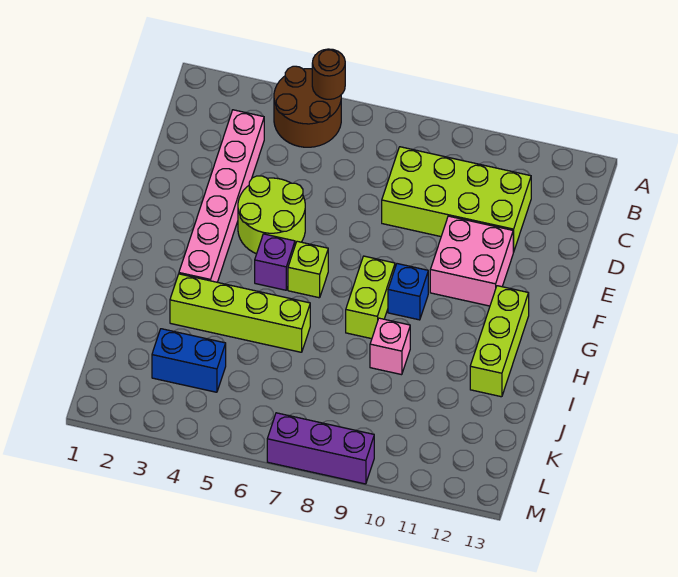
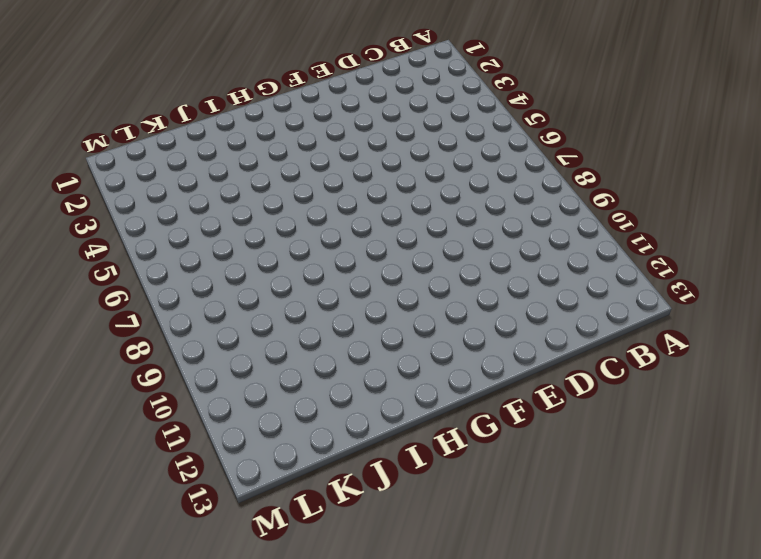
none -> brown 2x2 round brick [274,66,341,147]
none -> pink 1x6 brick [179,110,264,282]
none -> lime 2x4 brick [382,147,531,252]

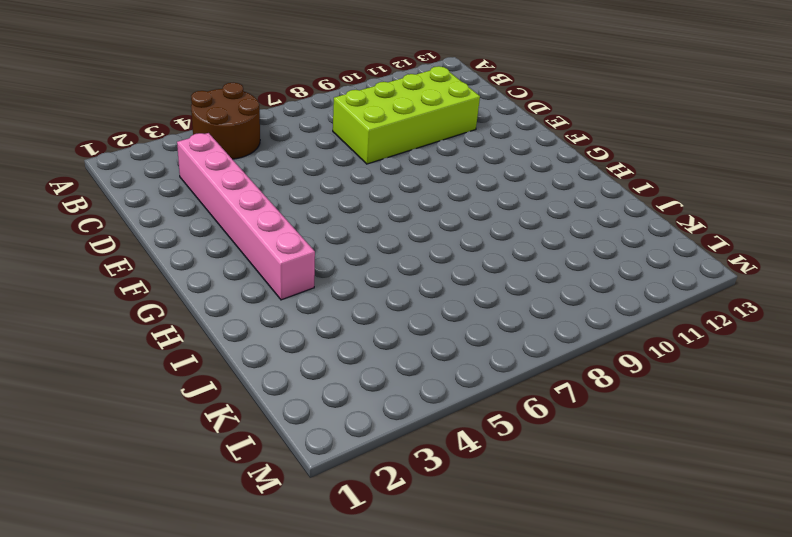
none -> lime 2x2 round brick [238,176,305,254]
none -> pink 2x2 brick [430,216,513,306]
none -> purple 1x1 brick [255,234,295,290]

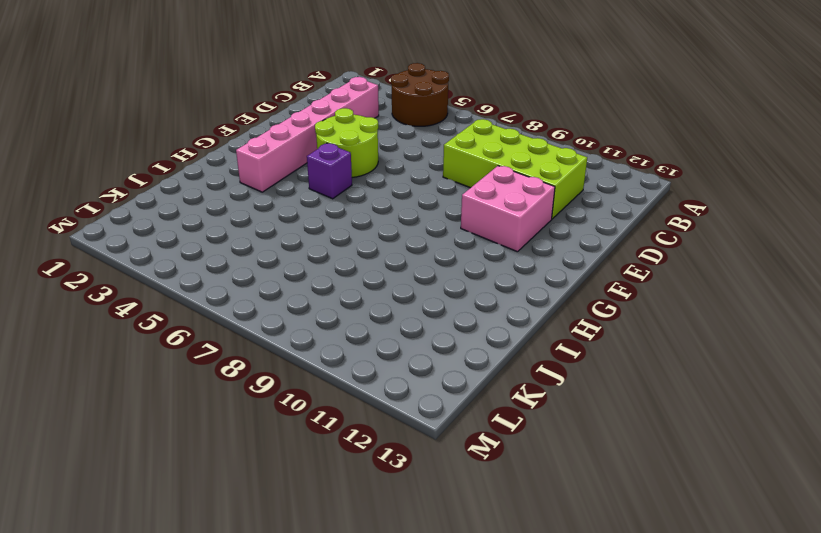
none -> lime 1x1 brick [288,241,328,298]
none -> lime 1x2 brick [346,256,395,339]
none -> blue 1x1 brick [388,264,428,320]

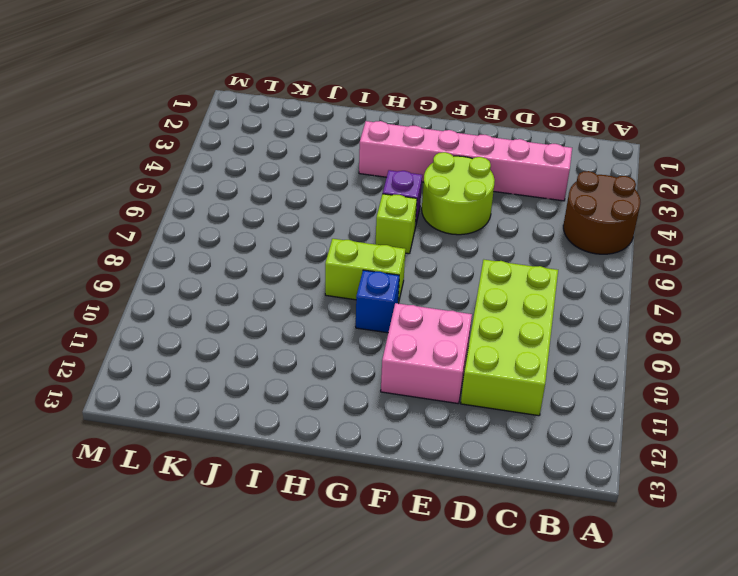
none -> lime 1x3 brick [470,286,529,397]
none -> lime 1x4 brick [170,274,310,352]
none -> pink 1x1 brick [370,318,410,375]

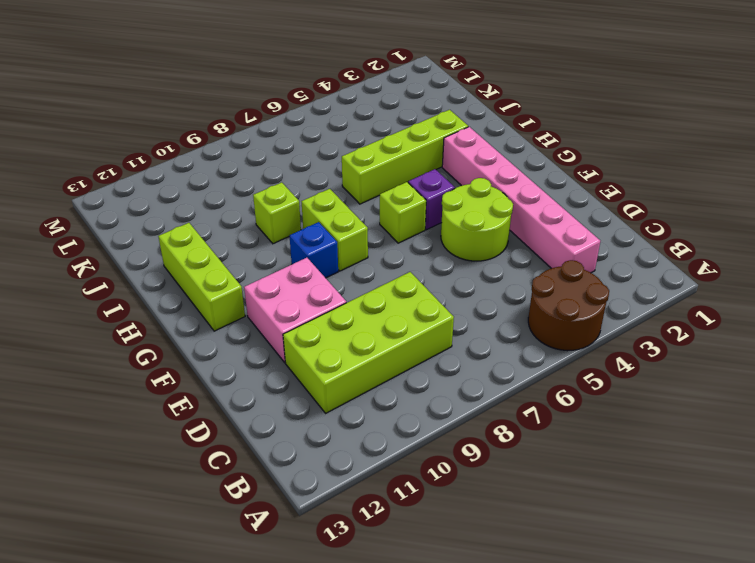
lime 1x1 brick [253,182,301,244] -> pink 1x1 brick [370,318,410,375]
none -> blue 1x2 brick [152,329,226,392]
none -> purple 1x3 brick [267,413,374,484]
none -> brown 1x1 round brick [312,49,345,99]

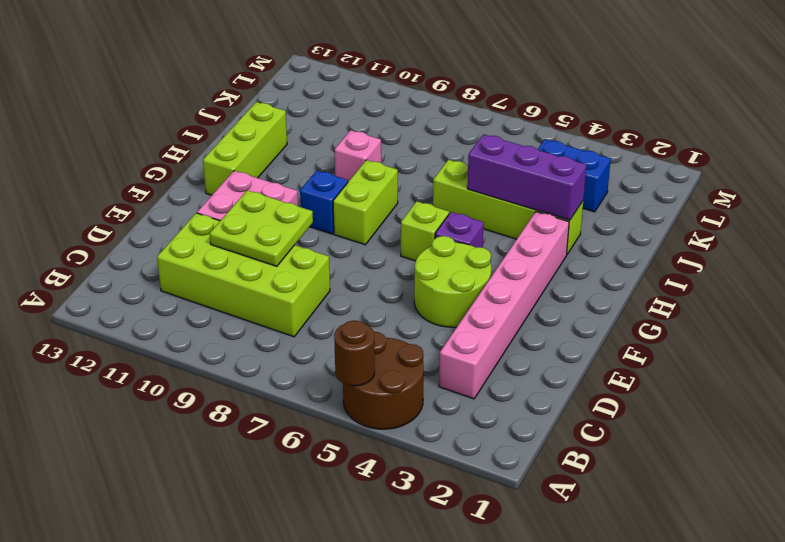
lime 2x2 plate [210,190,313,266] -> none
purple 1x3 brick [467,134,586,220] -> purple 1x3 brick moved to [267,413,374,484]

